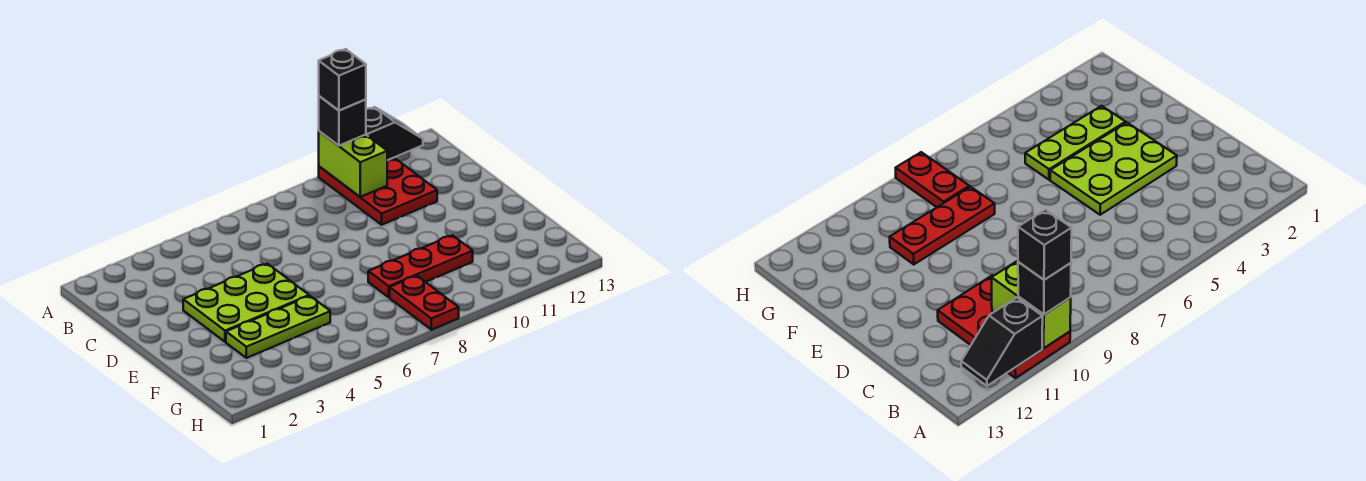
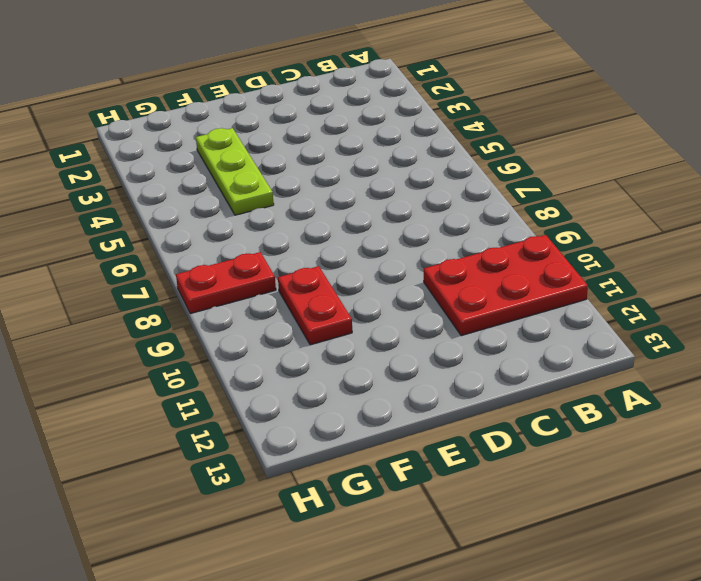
red 1x2 plate [278,266,352,345] -> red 1x3 plate [368,235,473,297]
none -> lime 2x3 plate [183,264,309,342]
none -> lime 1x2 brick [319,131,387,197]

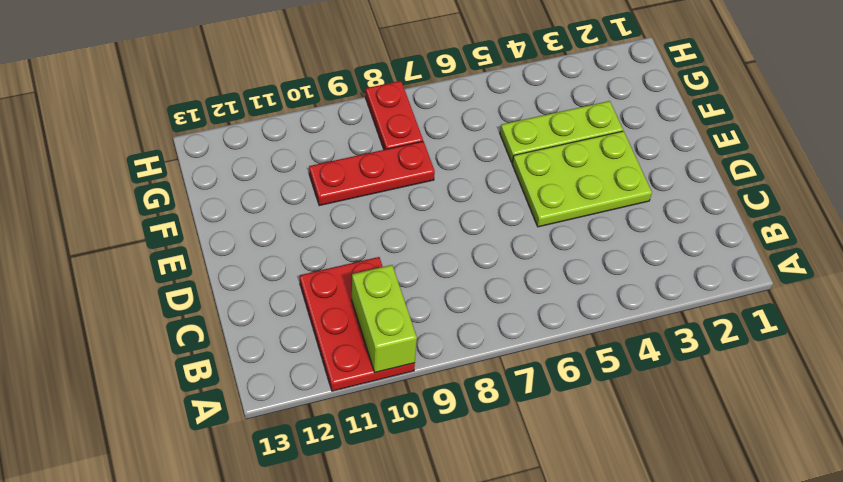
none -> black 1x2 slope [366,107,423,160]
none -> black 1x1 brick [319,96,366,146]

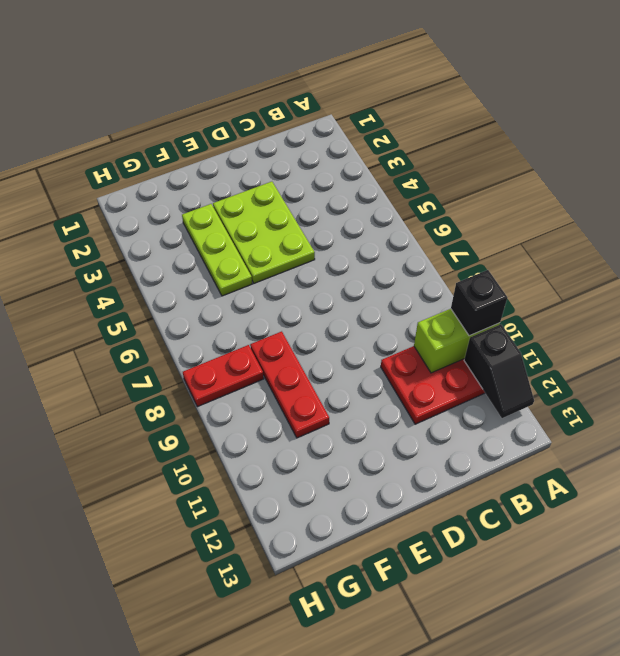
none -> black 1x1 brick [319,49,366,111]

